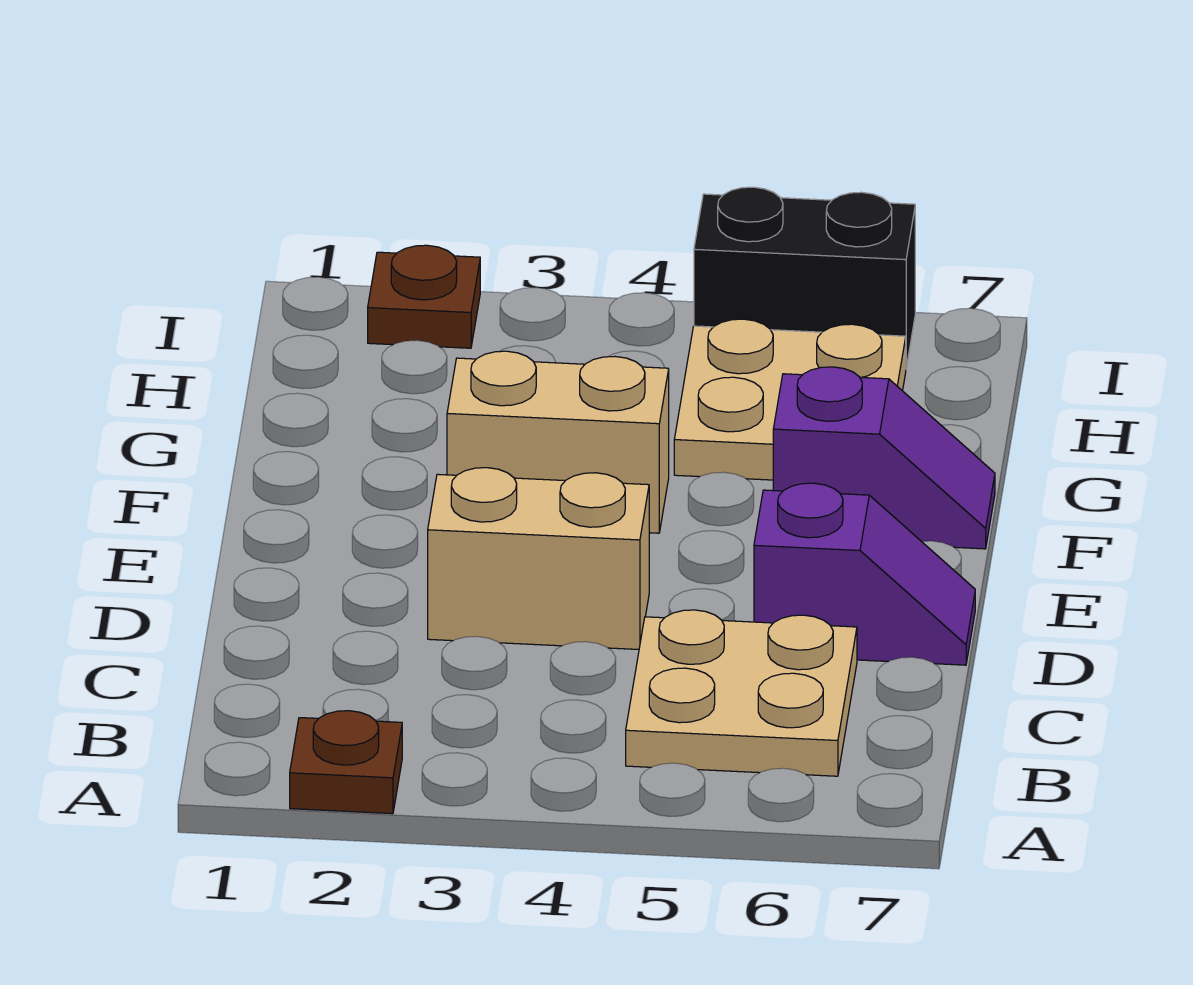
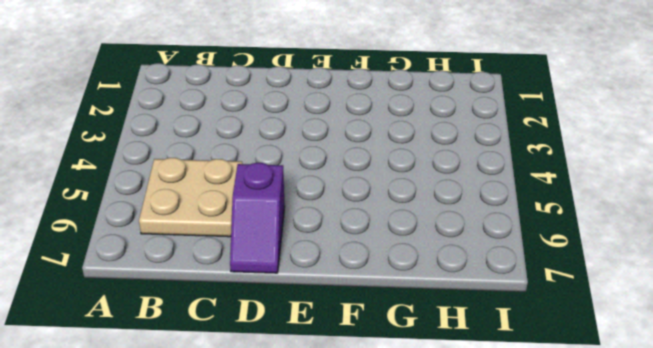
none -> brown 1x1 plate [290,711,402,814]
none -> tan 1x2 brick [428,468,649,650]

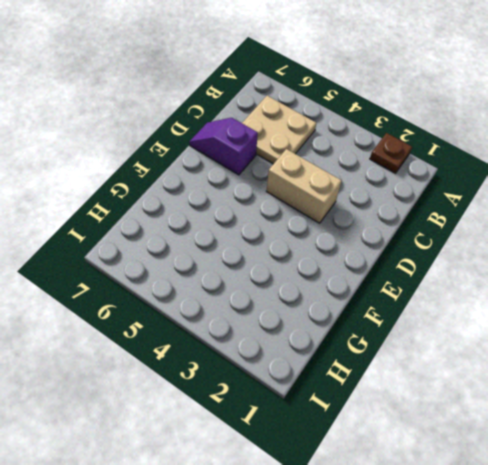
none -> tan 1x2 brick [447,351,669,533]
none -> purple 1x2 slope [773,367,995,549]

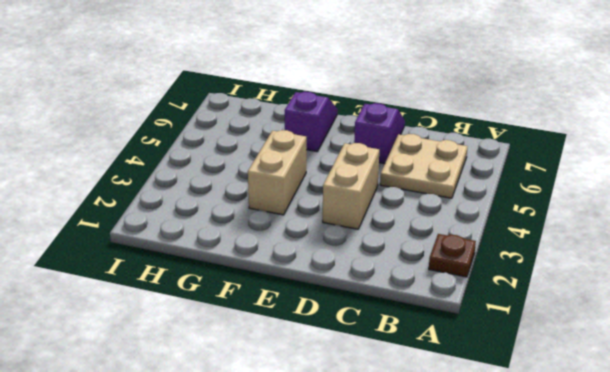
none -> tan 2x2 plate [674,319,906,480]
none -> brown 1x1 plate [368,245,480,348]

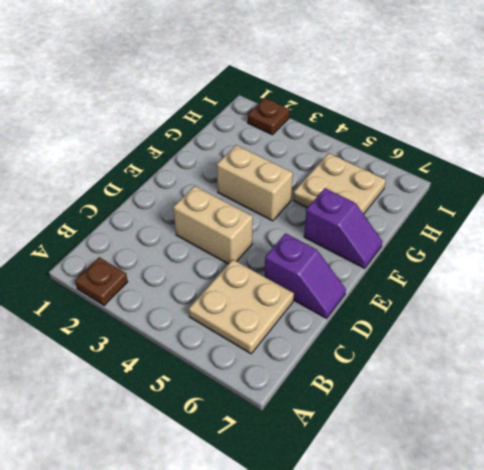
none -> black 1x2 brick [694,187,915,367]

